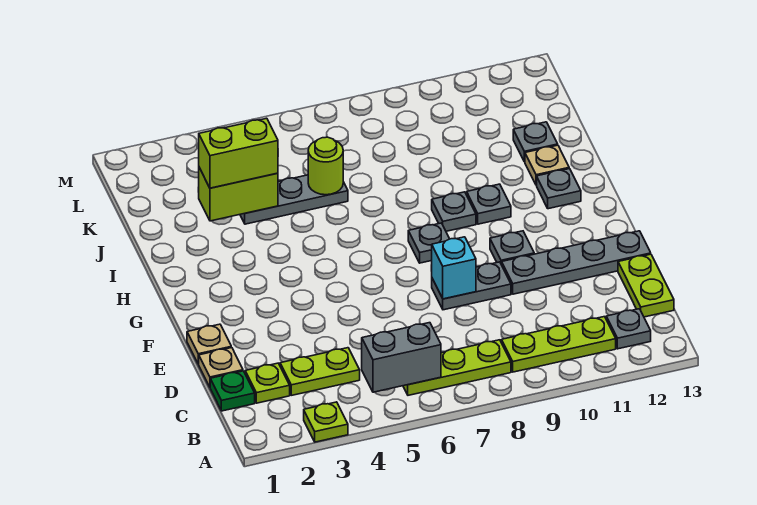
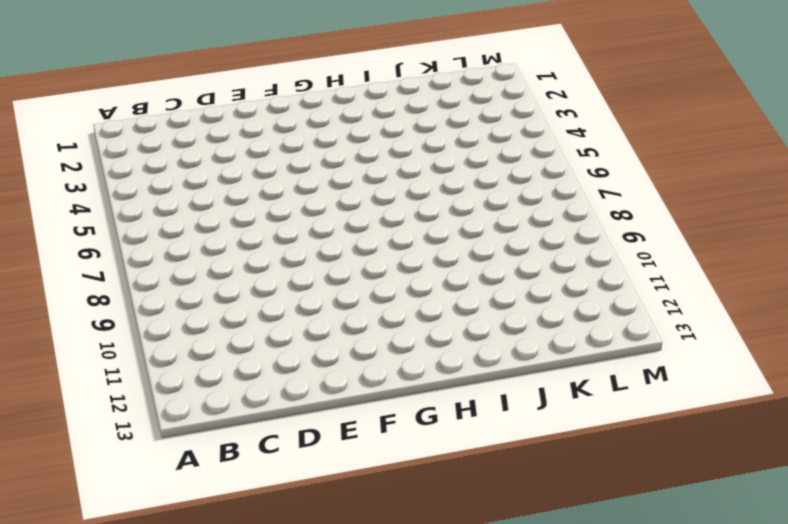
none -> lime 1x1 plate [304,402,348,442]
none -> lime 1x3 plate [403,340,511,395]
none -> lime 1x3 plate [502,317,616,372]

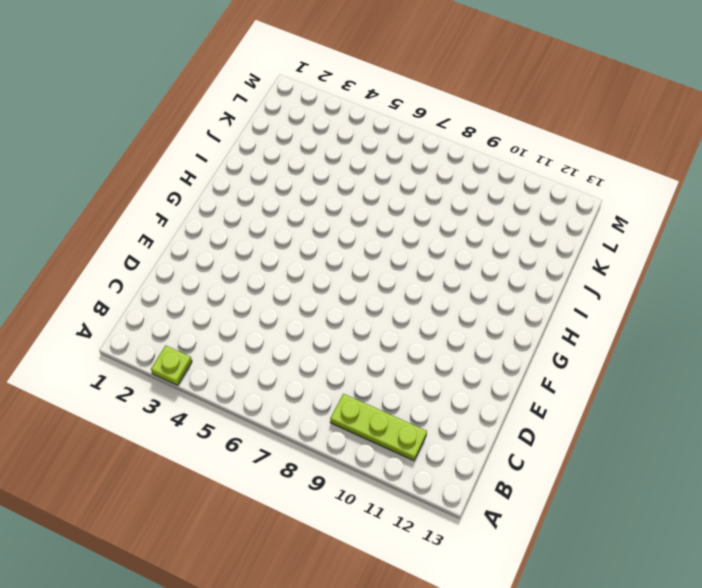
none -> lime 1x3 plate [403,340,511,395]
none -> grey 1x1 plate [606,309,651,349]
none -> green 1x1 plate [210,371,255,411]

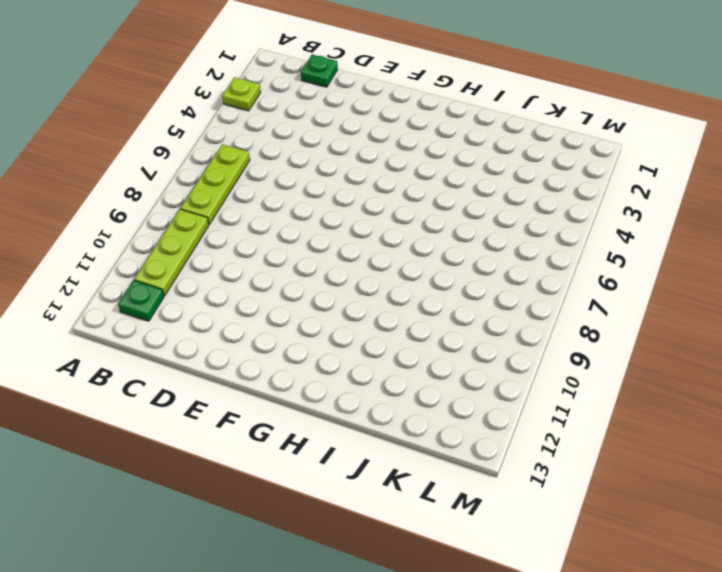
green 1x1 plate [118,280,164,321] -> grey 1x1 plate [606,309,651,349]
none -> lime 1x1 plate [245,363,290,403]
none -> lime 1x2 plate [280,348,360,395]
none -> lime 1x2 plate [618,254,674,317]

